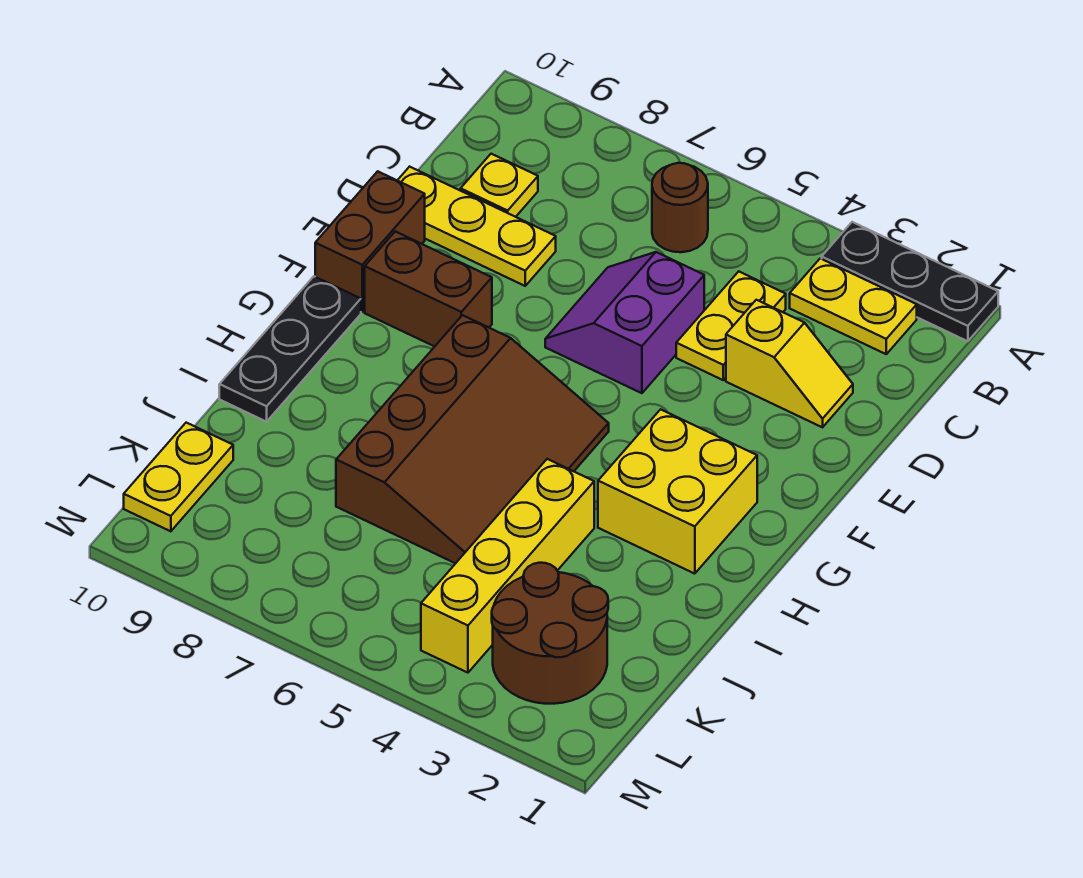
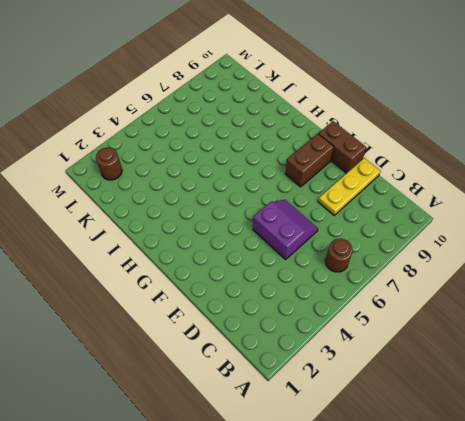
brown 1x1 round brick [96,148,122,180] -> brown 2x2 round brick [492,563,608,704]
none -> black 1x3 plate [822,222,998,341]
none -> yellow 1x2 plate [790,258,917,354]
none -> yellow 1x2 plate [676,271,786,380]

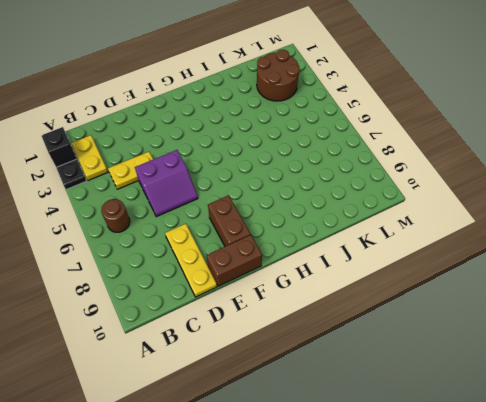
black 1x1 brick [42,128,77,167] -> none
none -> yellow 1x1 plate [461,154,538,217]
none -> yellow 1x2 slope [726,300,853,427]
none -> yellow 2x2 brick [598,409,757,574]

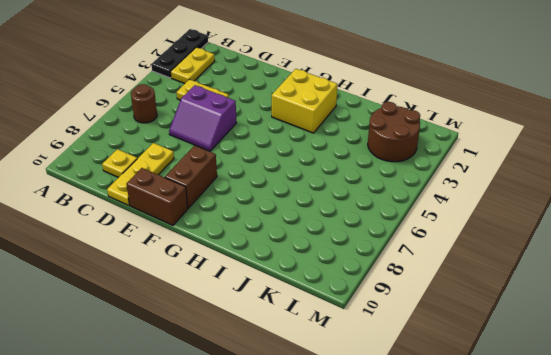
none -> yellow 1x2 slope [726,300,853,427]
none -> brown 3x4 slope [336,315,609,563]
none -> black 1x3 plate [219,276,361,422]

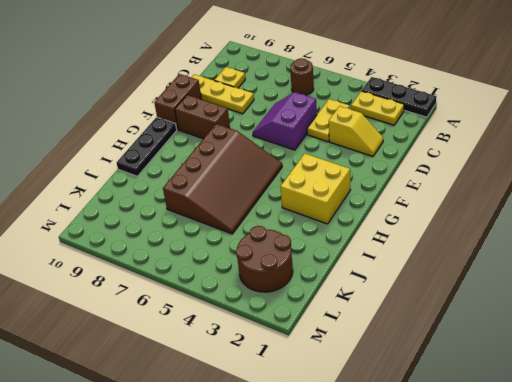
none -> yellow 1x4 brick [421,459,594,673]
none -> yellow 1x2 plate [124,423,233,531]

